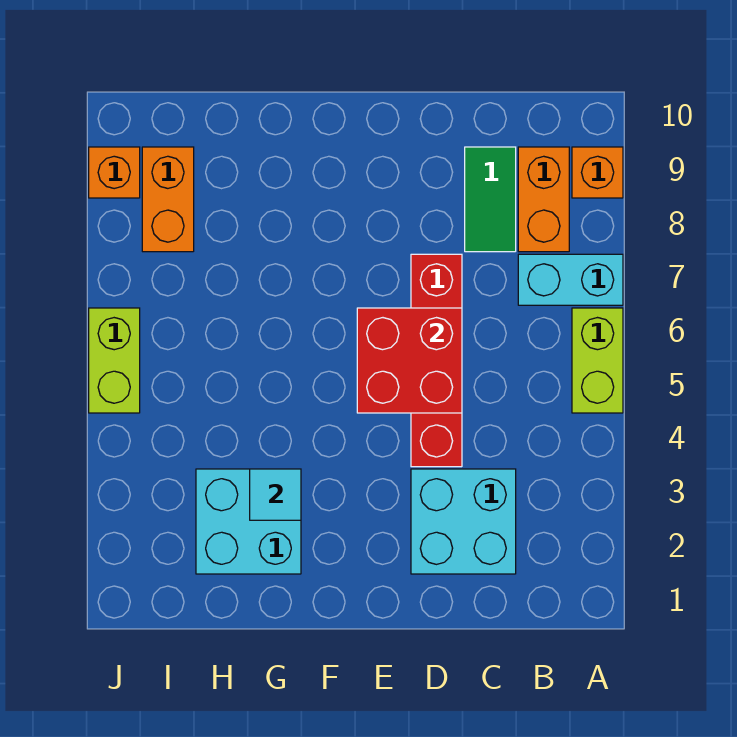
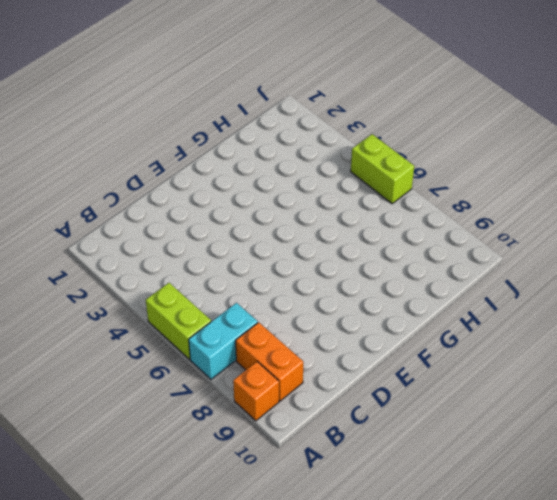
none -> cyan 2x2 brick [411,469,516,574]
none -> green 1x2 tile [465,147,516,252]
none -> red 1x4 brick [411,254,462,467]

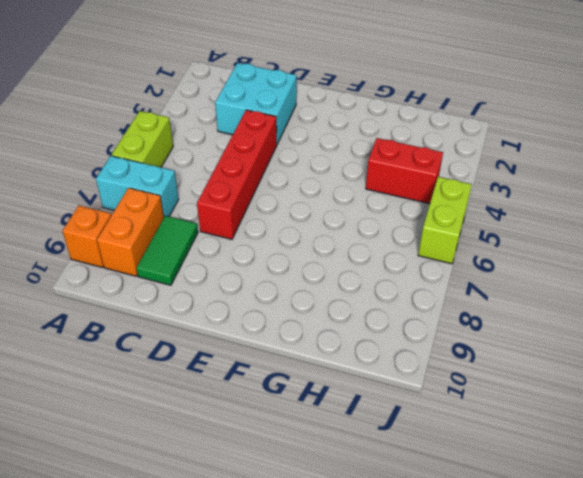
red 1x2 brick [366,138,443,204] -> none
none -> cyan 2x2 brick [196,469,301,574]
none -> orange 1x2 brick [142,147,194,252]
none -> orange 1x1 brick [89,147,140,198]

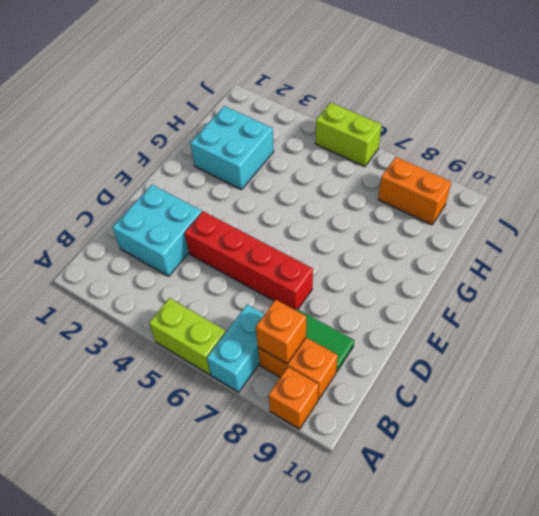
orange 1x1 brick [256,300,306,364] -> orange 1x1 brick moved to [89,147,140,198]
none -> red 2x2 brick [357,308,462,413]
none -> cyan 1x1 tile [250,469,301,520]

